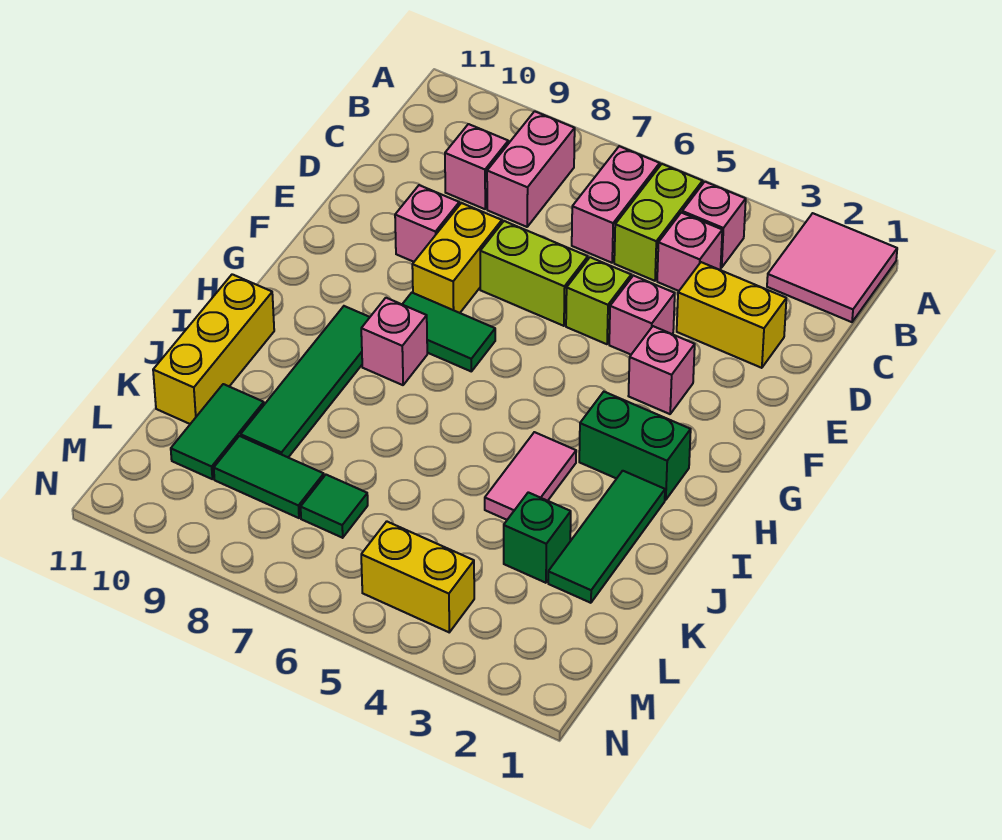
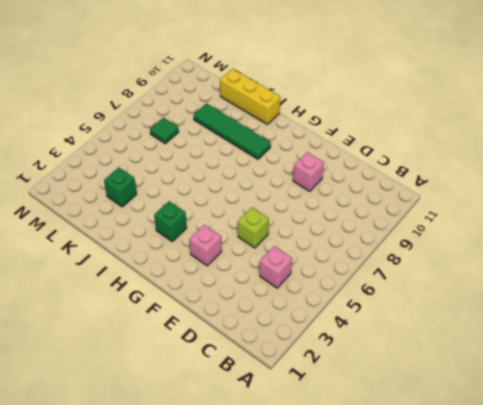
green 1x1 brick [154,201,187,241] -> green 1x2 brick [579,392,691,500]
none -> pink 2x2 tile [767,213,897,322]
none -> pink 1x1 brick [682,182,746,268]
none -> lime 1x2 brick [614,164,703,281]

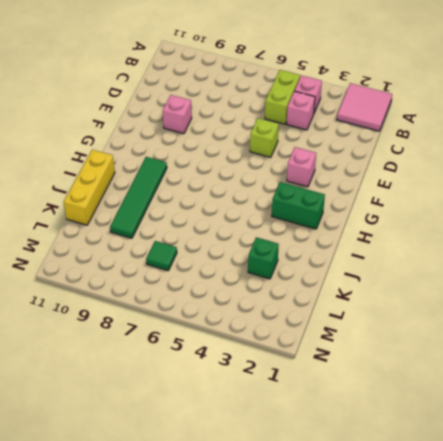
none -> pink 1x2 brick [572,146,660,263]
none -> pink 1x2 brick [487,111,575,227]
none -> pink 1x1 brick [445,124,508,209]

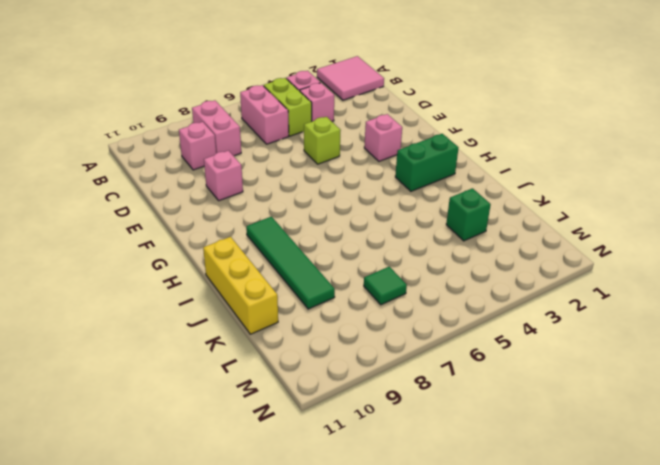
none -> yellow 1x2 brick [677,262,786,368]
none -> pink 1x1 brick [609,275,675,354]
none -> lime 1x2 brick [480,221,588,326]

